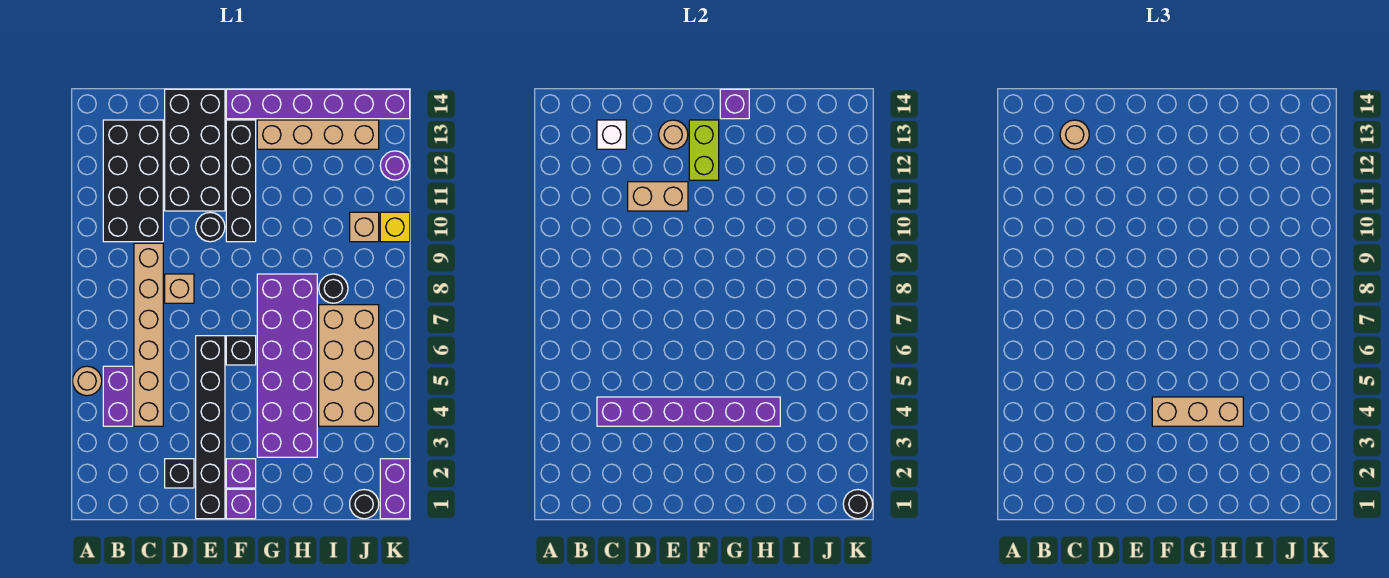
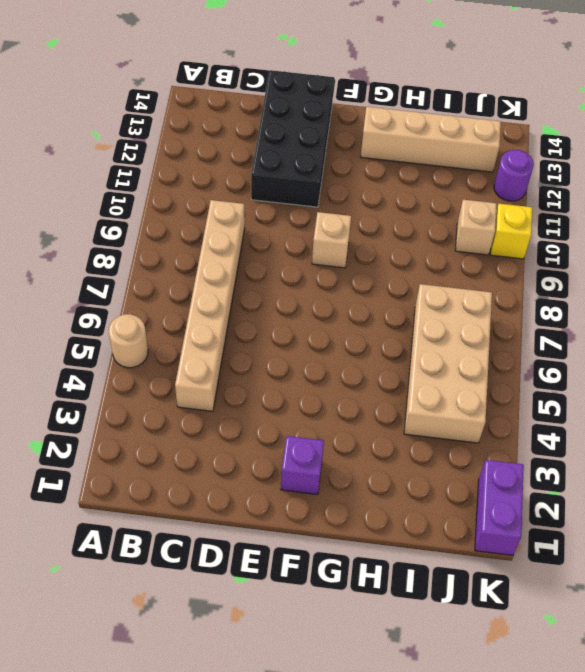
tan 1x1 brick [312,212,351,268] -> tan 1x1 brick moved to [165,274,194,303]
none -> purple 1x2 brick [103,366,133,426]
none -> black 2x4 brick [103,120,163,242]
none -> black 1x1 brick [165,459,194,488]
none -> black 1x6 brick [196,336,225,519]

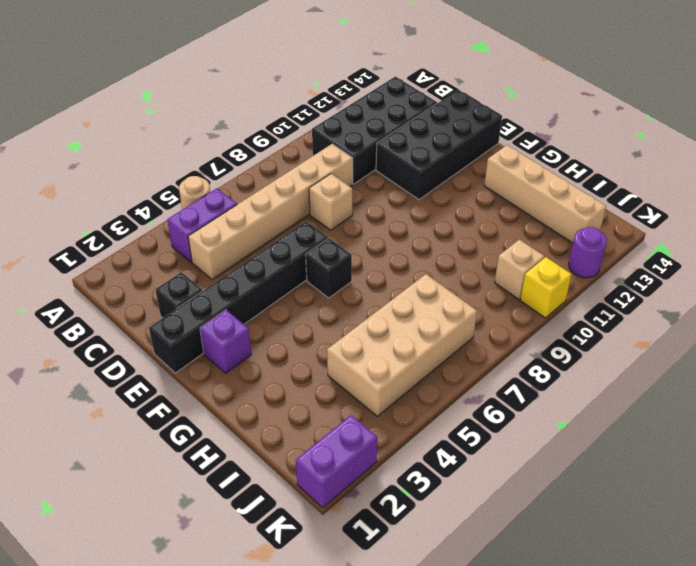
none -> black 1x1 round brick [196,212,225,242]
none -> purple 1x1 brick [226,489,256,519]
none -> black 1x4 brick [226,120,256,242]
none -> purple 1x6 brick [226,89,410,119]

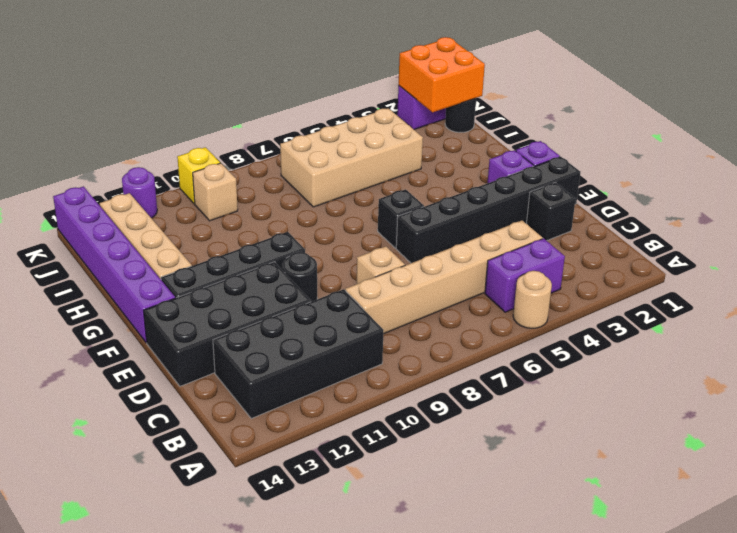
orange 2x2 brick [399,37,485,112] -> black 1x1 round brick [843,490,873,519]
none -> purple 2x6 brick [257,274,317,457]
none -> black 1x1 round brick [319,274,348,303]
none -> purple 1x6 brick [597,397,780,426]
none -> white 1x1 brick [597,120,626,149]

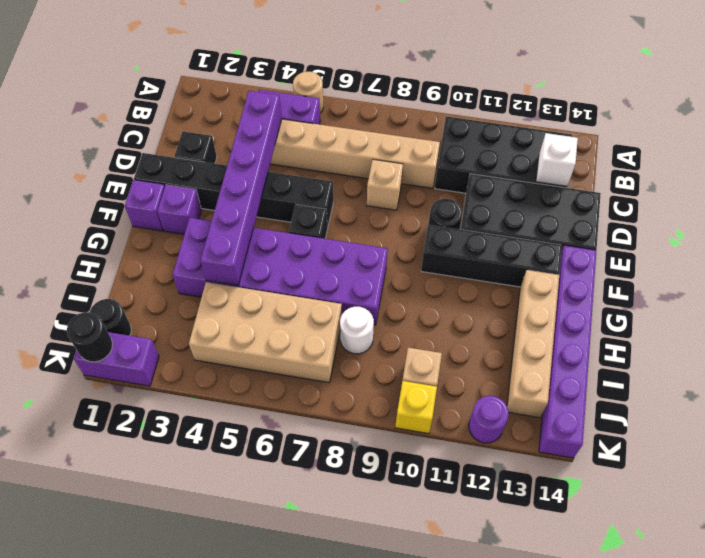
white 1x1 round brick [340,307,374,354] -> black 1x1 round brick [319,274,348,303]
none -> tan 1x2 brick [628,182,688,211]
none -> tan 1x1 round brick [659,120,688,149]
none -> lime 1x2 brick [689,120,719,180]
none -> purple 1x1 brick [720,89,749,119]

